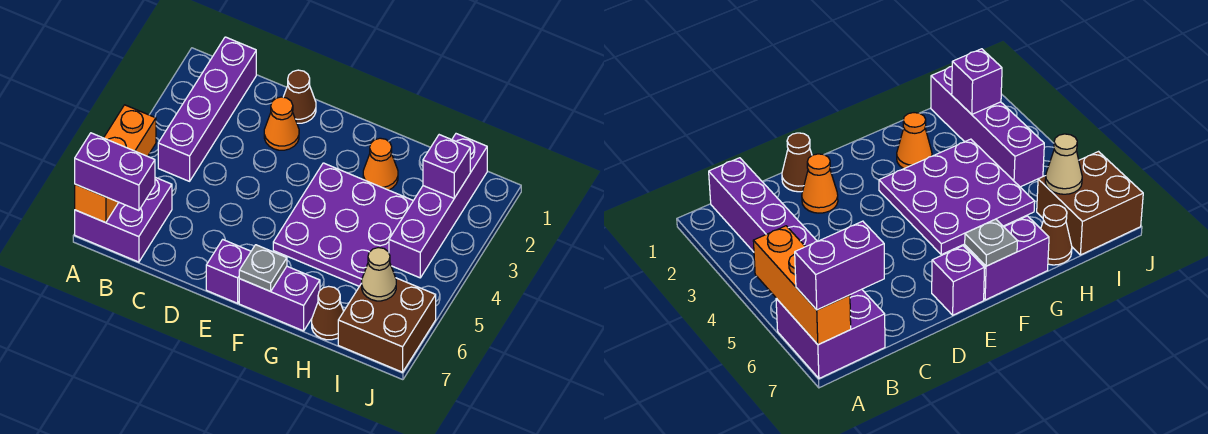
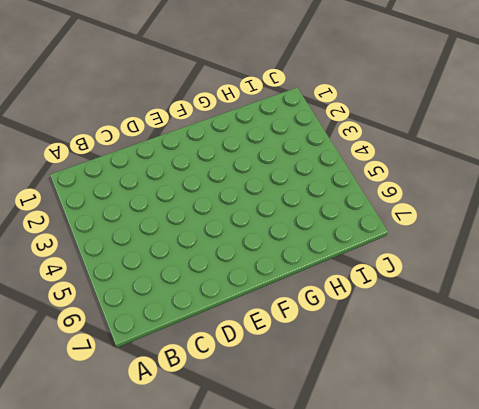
none -> purple 2x2 brick [75,177,172,262]
none -> purple 1x4 brick [158,37,256,181]
none -> brown 1x1 cone [284,70,316,123]

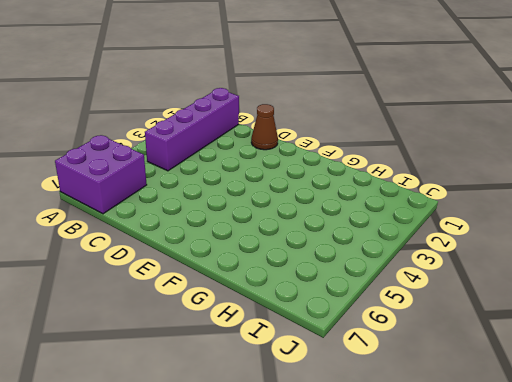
none -> orange 1x1 cone [264,97,299,150]
none -> purple 1x1 brick [206,240,251,303]
none -> purple 3x3 plate [273,163,413,286]

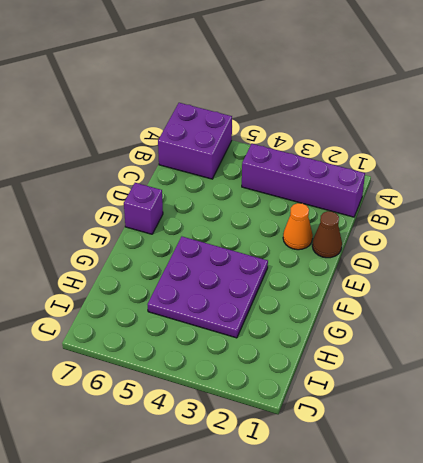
none -> purple 1x2 brick [239,266,320,331]
none -> orange 1x1 cone [363,138,398,190]
none -> brown 1x1 cone [312,286,344,340]

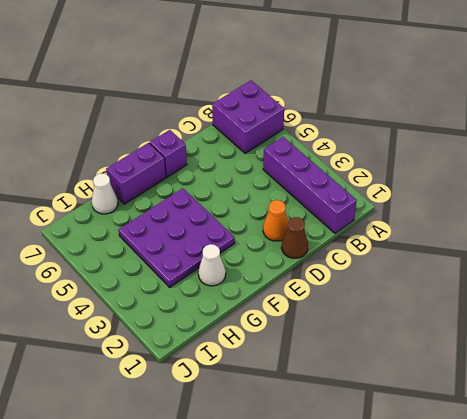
white 1x1 cone [198,244,226,286] -> orange 1x1 cone [363,138,398,190]
white 1x1 cone [92,173,118,214] -> brown 1x1 cone [312,286,344,340]
none -> purple 1x4 brick [389,134,487,278]
none -> brown 2x2 brick [338,278,436,372]
none -> orange 1x3 brick [75,105,156,223]

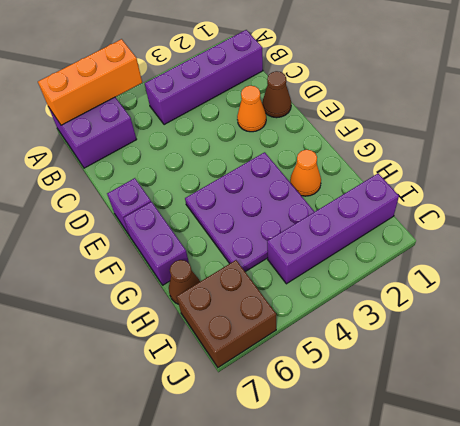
none -> grey 1x1 plate [239,245,287,291]
none -> purple 1x1 brick [423,135,470,198]
none -> tan 1x1 cone [362,248,396,301]

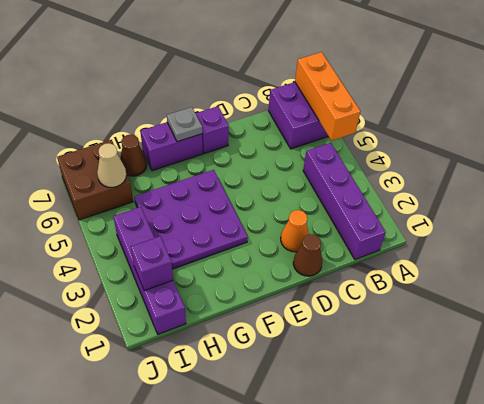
none -> orange 1x1 cone [363,138,398,190]
none -> purple 1x2 brick [75,133,155,211]

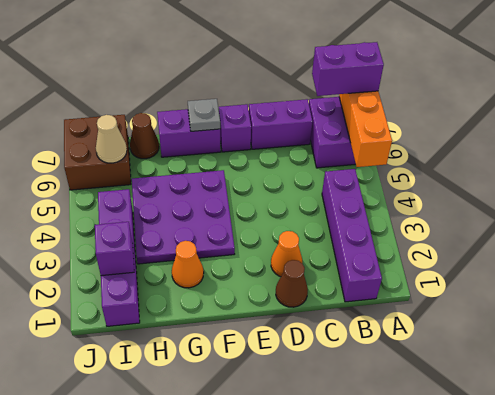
purple 1x2 brick [249,99,313,149] -> none

